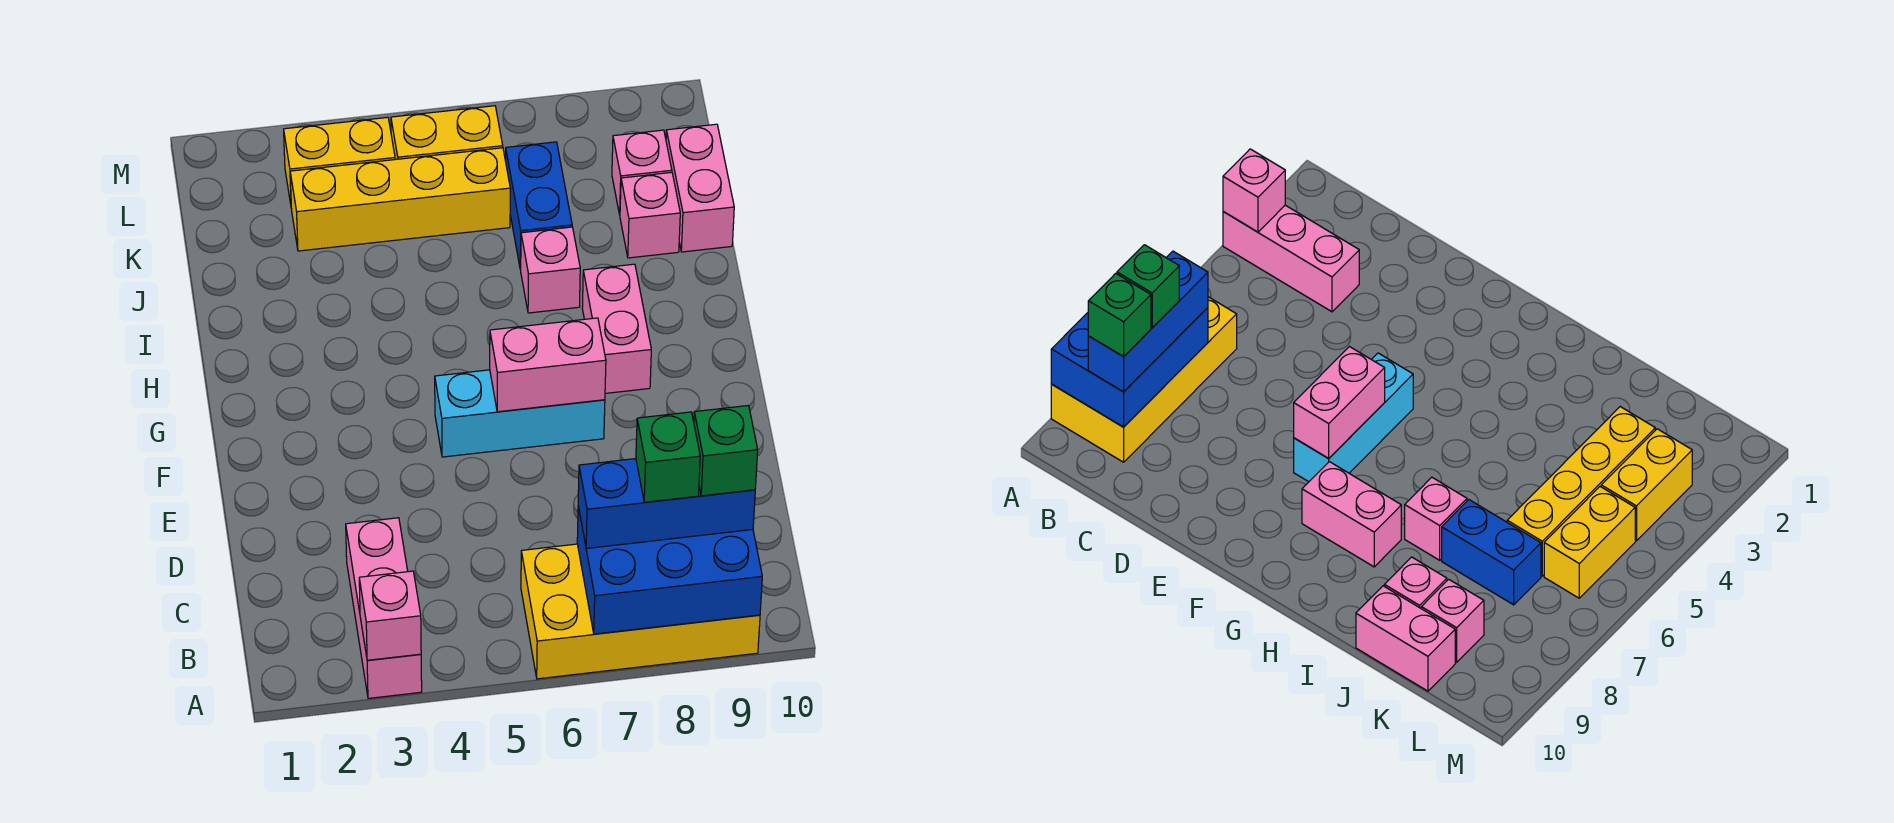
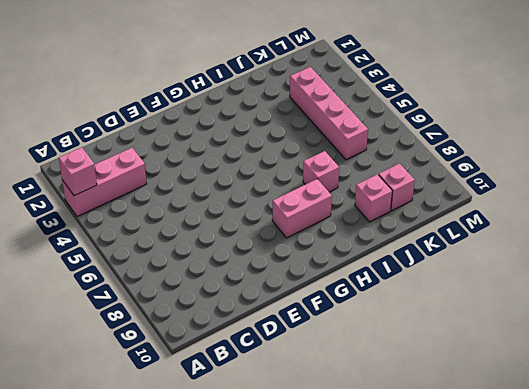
pink 1x4 brick [290,67,368,160] -> yellow 1x4 brick [290,148,510,251]
none -> yellow 2x4 brick [521,544,760,679]
none -> cyan 1x3 brick [435,370,605,457]
none -> blue 1x2 brick [506,142,572,270]

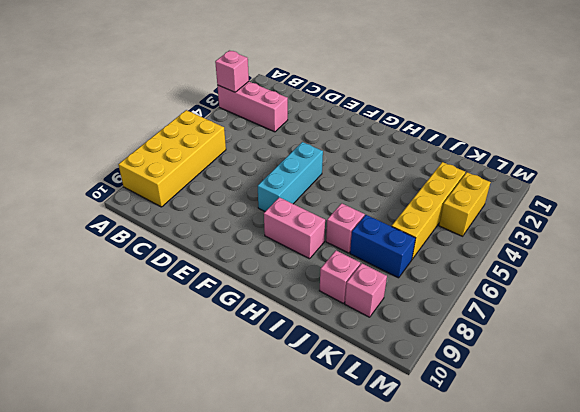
none -> pink 1x2 brick [666,124,734,252]
none -> yellow 1x2 brick [391,106,503,160]
none -> blue 2x3 brick [577,506,762,634]

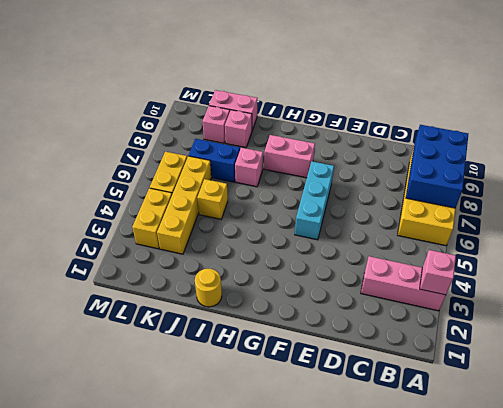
yellow 1x1 round brick [195,269,222,307] -> none
yellow 1x1 brick [197,179,228,219] -> none
none -> pink 1x2 brick [490,318,606,412]
none -> blue 1x3 brick [578,459,755,549]
none -> green 1x1 brick [636,412,700,502]

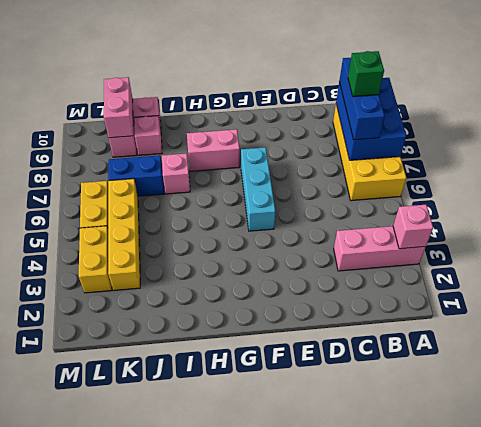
pink 1x2 brick [104,77,133,138] -> pink 1x2 brick moved to [490,318,606,412]
none -> green 1x1 brick [694,406,758,496]

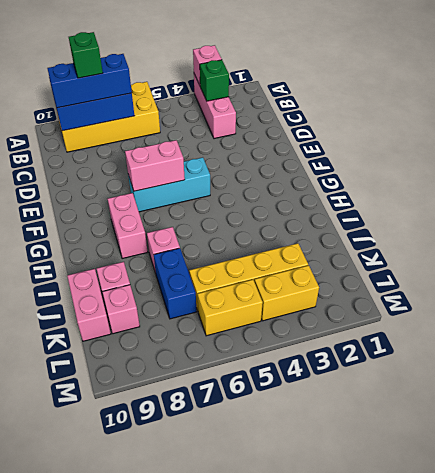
green 1x1 brick [200,60,229,101] -> green 1x1 brick moved to [694,406,758,496]

